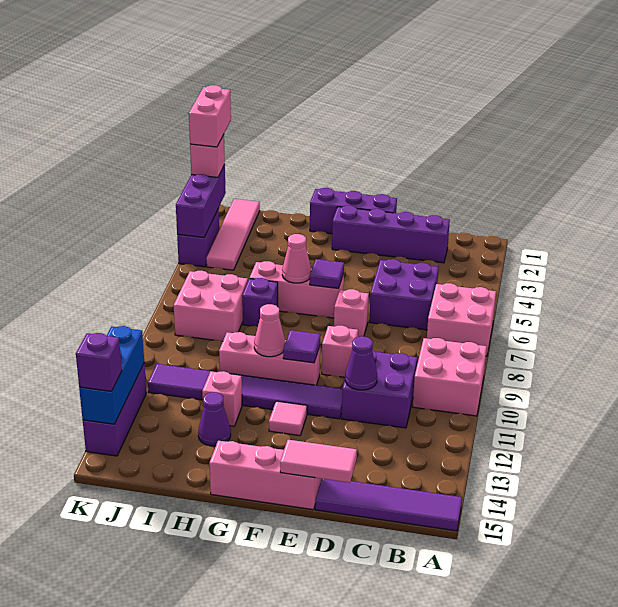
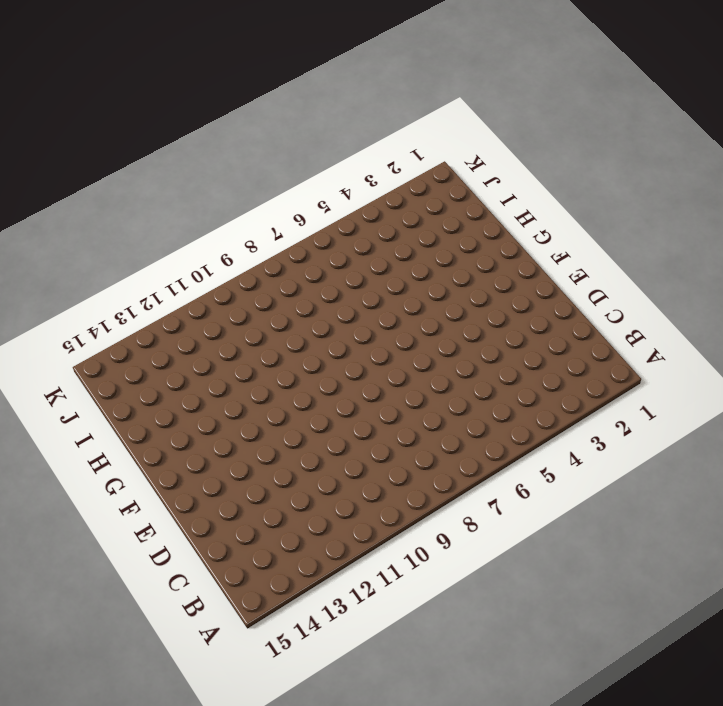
none -> pink 2x2 brick [427,283,496,356]
none -> pink 2x2 brick [413,338,487,416]
none -> purple 1x4 tile [315,479,462,531]
none -> purple 1x4 brick [332,206,450,263]

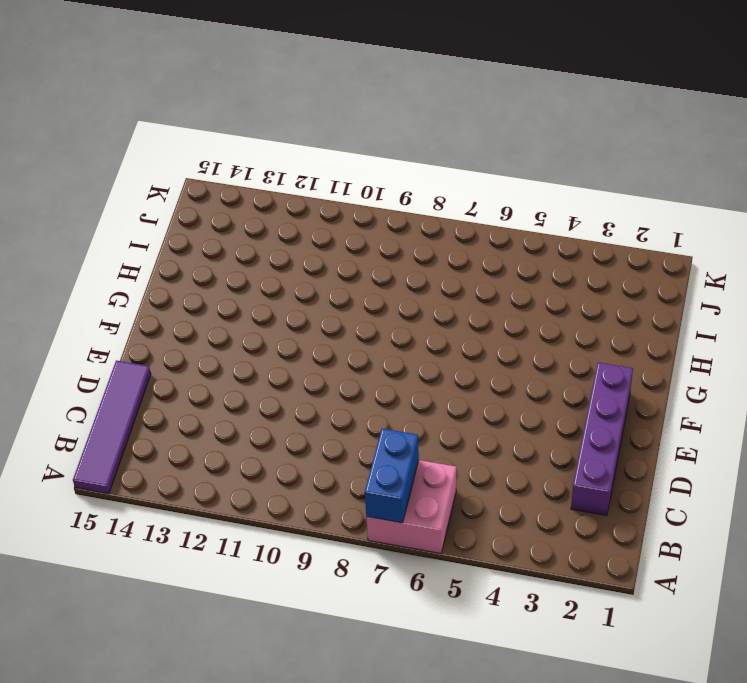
blue 1x2 brick [365,428,419,523] -> none
none -> pink 2x2 brick [413,338,487,416]
none -> purple 2x2 brick [369,259,439,330]
none -> purple 2x2 brick [342,350,417,428]
none -> purple 1x3 brick [310,188,397,234]

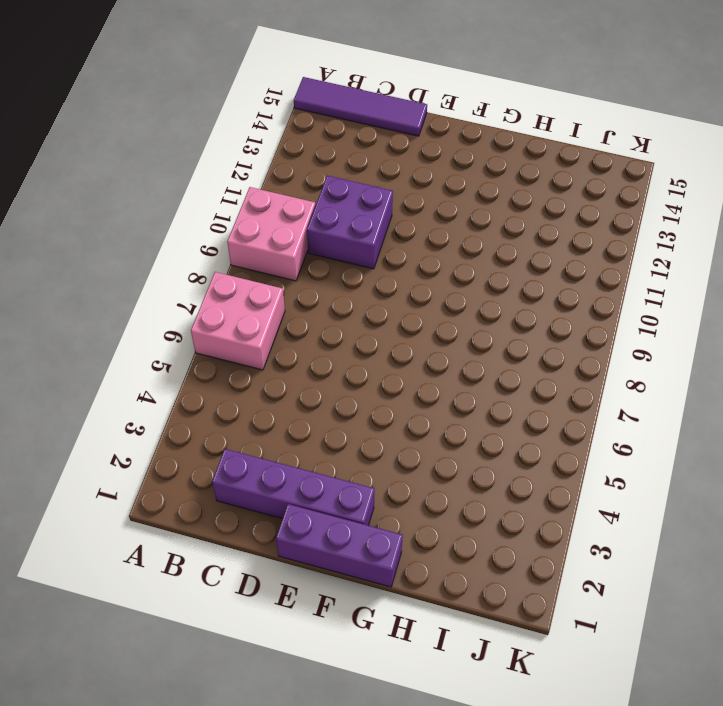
none -> purple 2x2 brick [369,259,439,330]
none -> pink 1x1 brick [334,289,369,337]
none -> pink 1x1 brick [322,326,358,377]
none -> purple 1x6 tile [148,364,342,419]

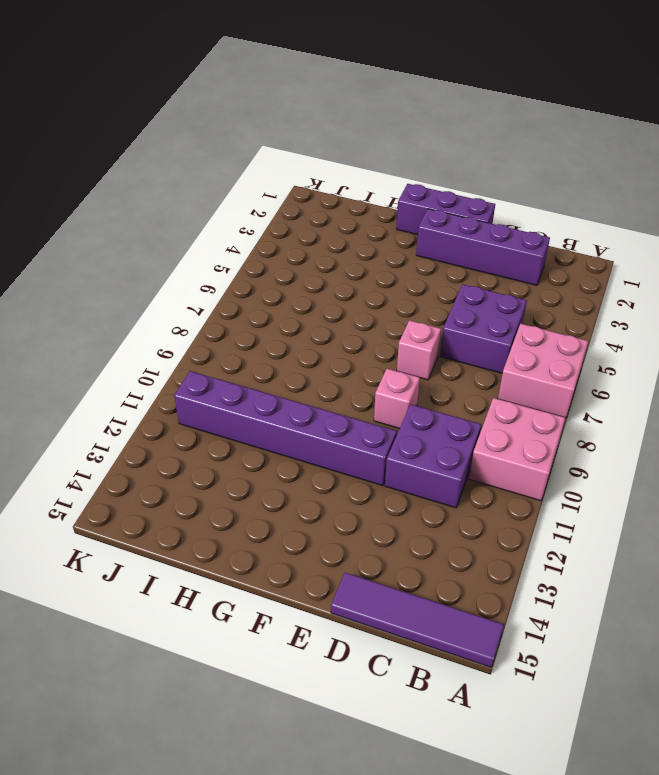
purple 1x6 brick [174,371,397,486] -> purple 1x6 tile [148,364,342,419]
none -> pink 1x3 brick [209,441,321,510]
none -> pink 1x3 brick [250,261,344,318]
none -> pink 1x3 brick [219,332,320,385]
none -> pink 1x1 tile [269,401,307,436]

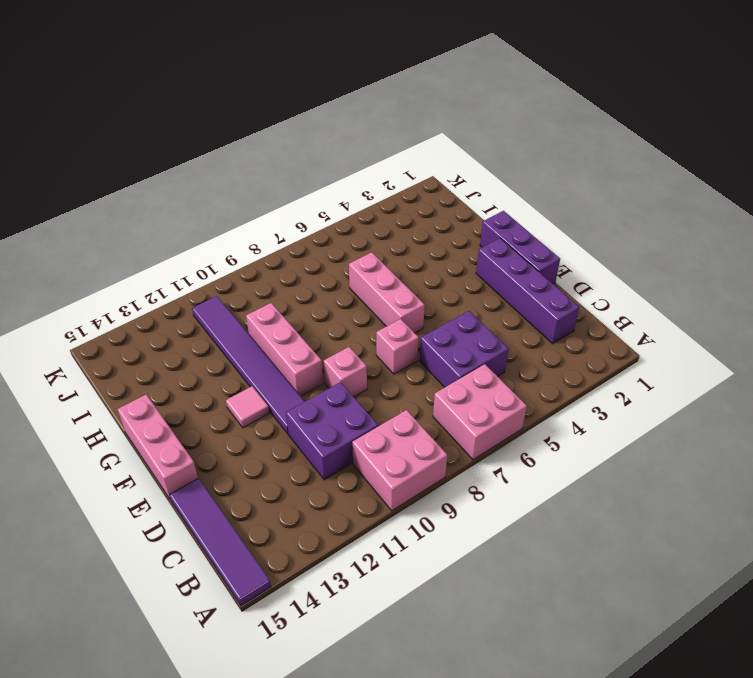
none -> purple 1x1 brick [242,278,278,326]
none -> pink 1x1 brick [202,371,242,426]
none -> purple 1x1 cone [198,392,231,446]
none -> pink 2x2 brick [174,271,248,341]

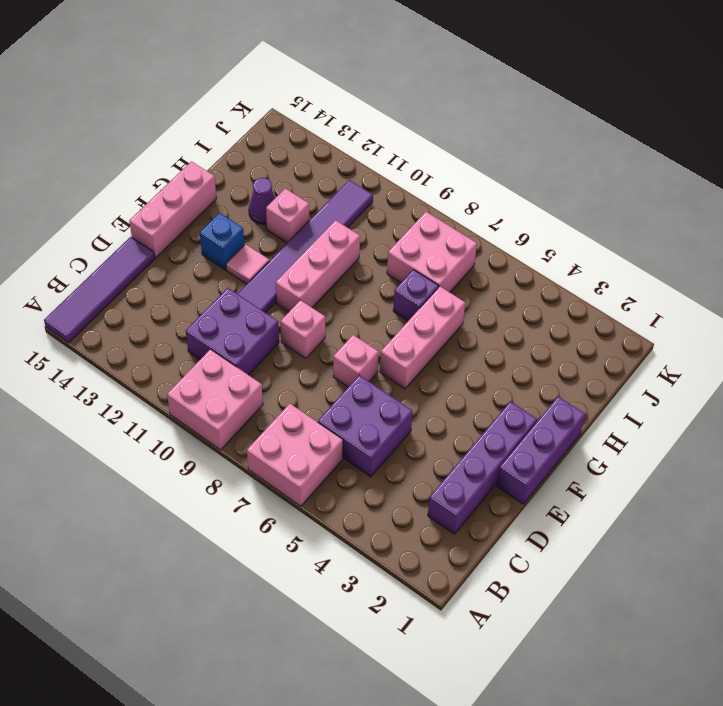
blue 1x1 brick [200,213,244,270] -> none
none -> pink 1x4 tile [206,199,260,270]
none -> purple 1x2 brick [177,209,219,267]
none -> purple 1x3 brick [83,364,146,456]
none -> purple 1x1 cone [345,336,377,390]

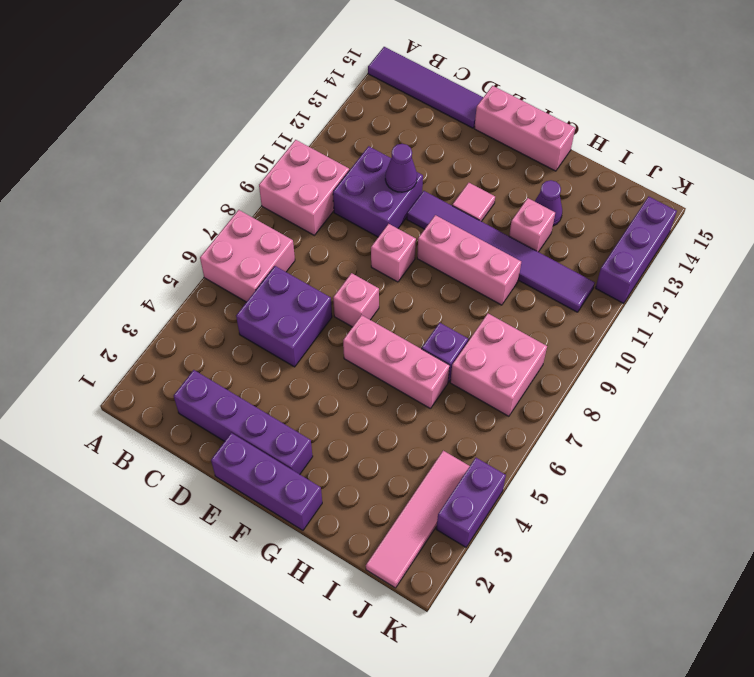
none -> pink 1x2 tile [280,440,357,483]
none -> purple 1x1 tile [310,259,344,289]
none -> purple 1x1 tile [283,330,321,363]
none -> pink 1x1 cone [282,234,311,283]

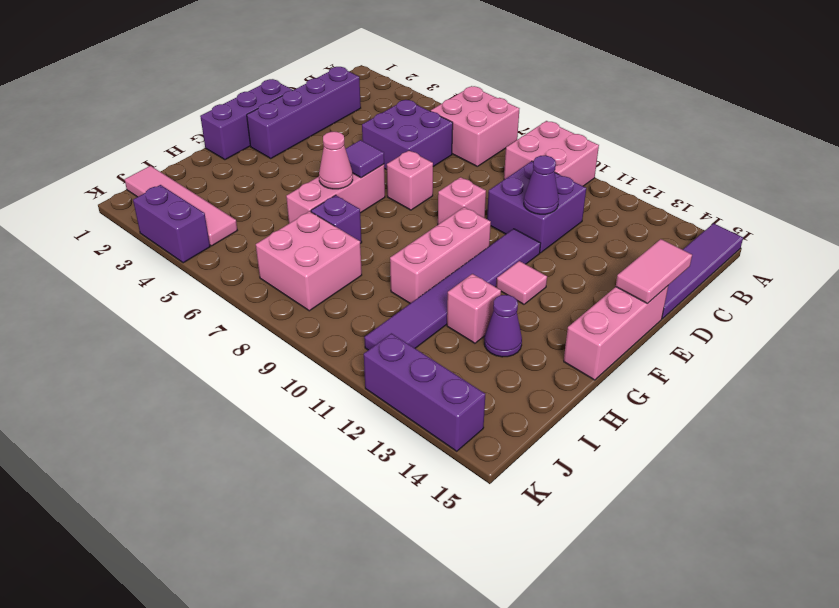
none -> purple 1x1 tile [283,330,321,363]
none -> pink 1x1 cone [254,304,285,357]
none -> purple 1x3 brick [176,165,226,237]
none -> blue 1x3 brick [79,326,144,424]

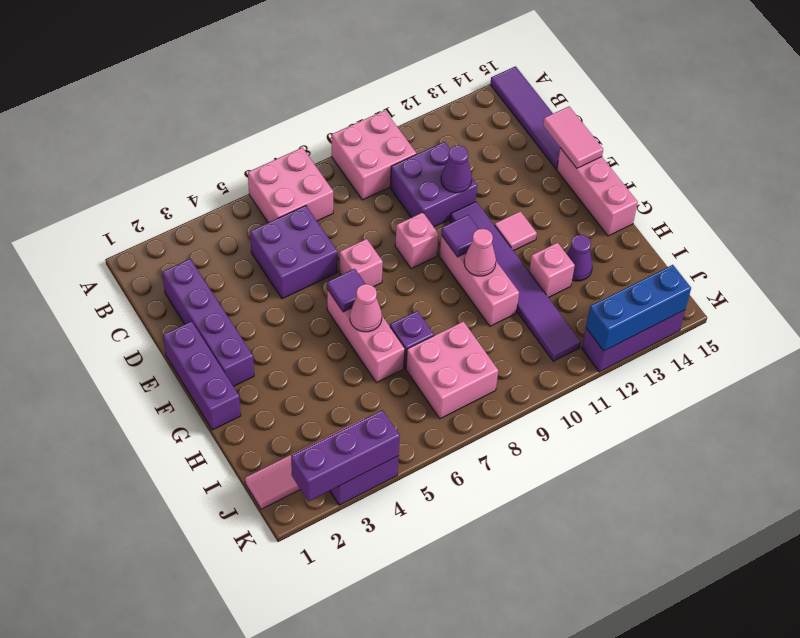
none -> pink 1x1 brick [190,135,225,177]
none -> purple 1x1 brick [76,333,122,391]
none -> pink 1x2 brick [189,85,231,147]

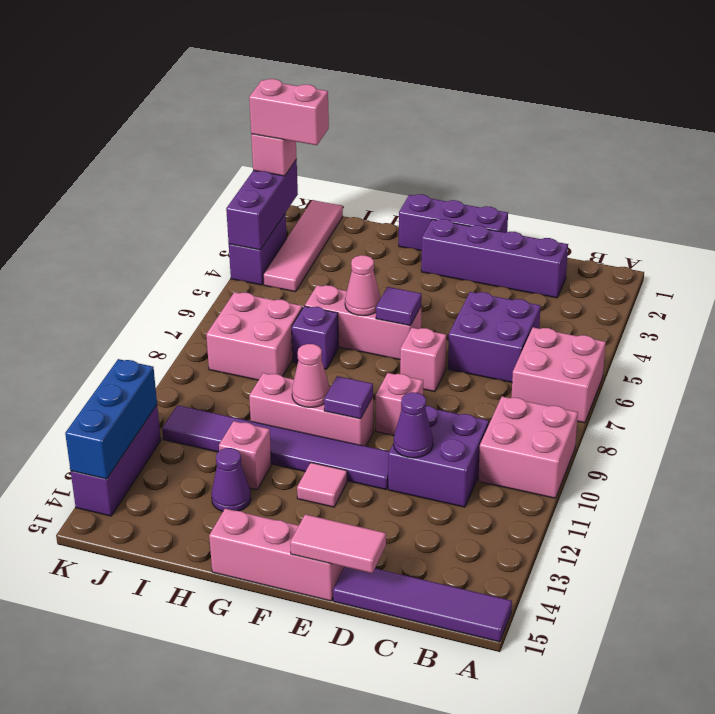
pink 1x2 brick [249,79,329,145] -> pink 1x2 brick turned to [189,85,231,147]
none -> purple 1x1 brick [76,333,122,391]

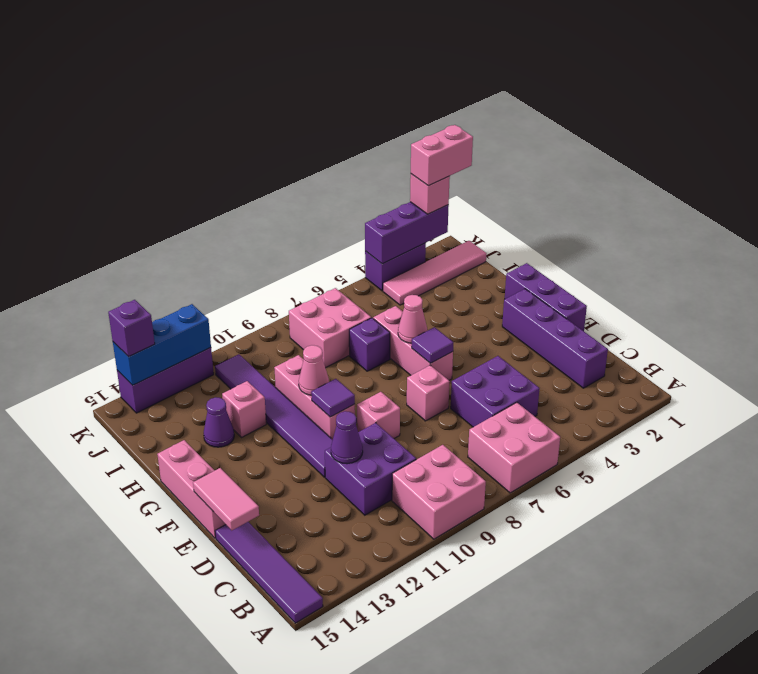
none -> pink 1x1 tile [269,401,307,436]

